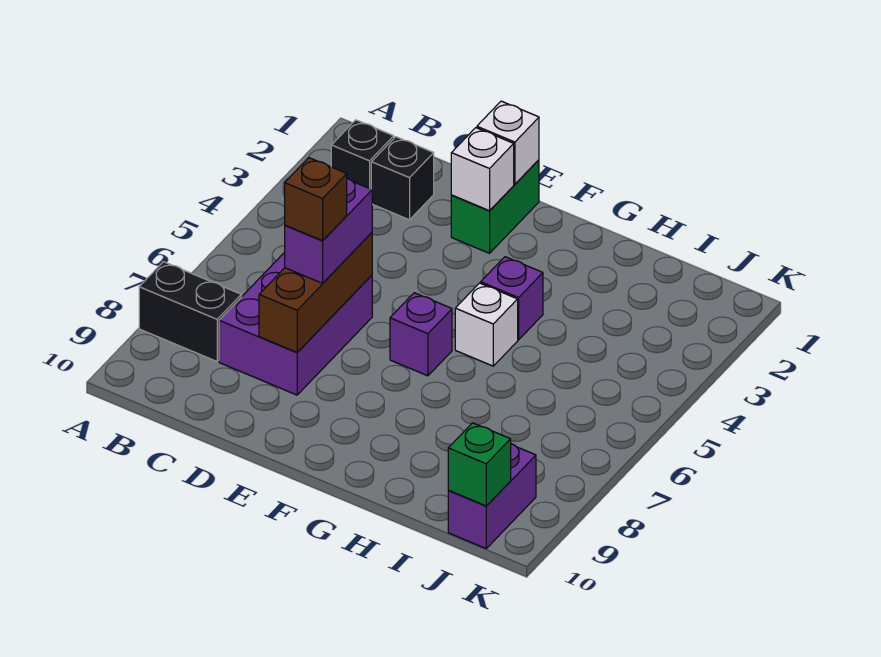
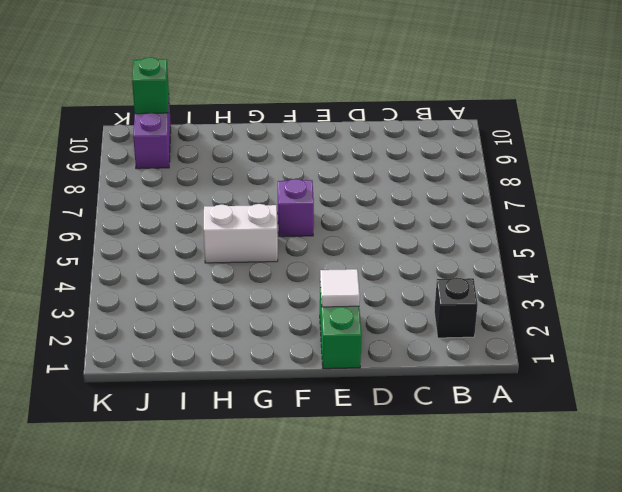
white 1x1 tile [320,269,360,307] -> white 1x1 brick [451,128,514,211]
white 1x2 brick [204,204,278,263] -> white 1x1 brick [455,283,518,366]
none -> black 1x2 brick [139,262,241,361]
none -> black 1x1 brick [371,137,434,220]
none -> purple 2x3 brick [219,252,372,395]

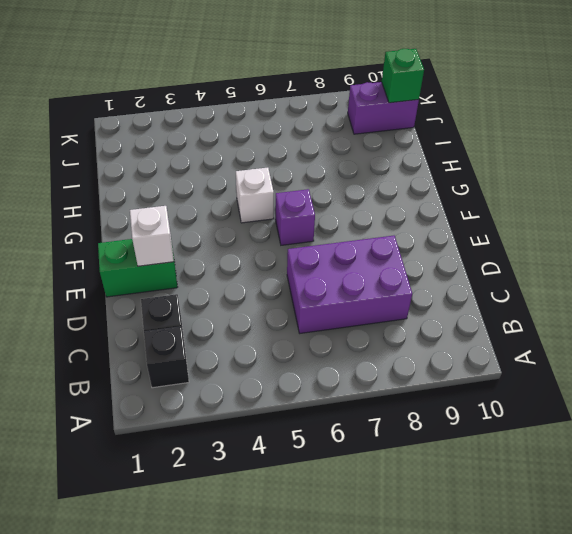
none -> black 1x2 brick [139,262,241,361]
none -> purple 1x1 brick [481,257,543,340]
none -> brown 1x3 brick [259,233,372,352]

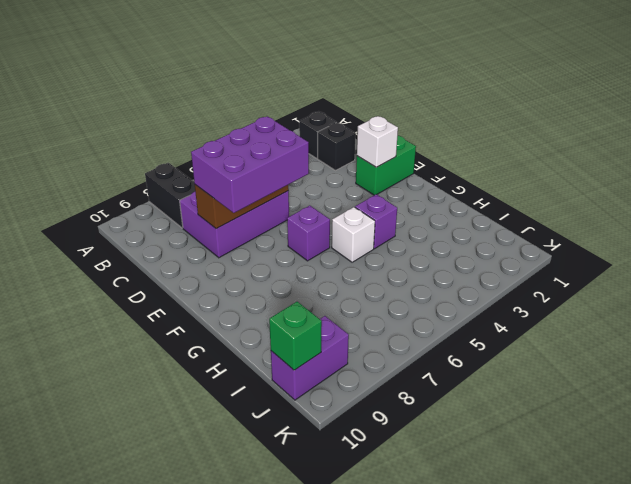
purple 2x3 brick [191,116,309,213] -> purple 1x2 brick [285,179,372,283]
none -> white 1x1 brick [477,101,539,184]
none -> brown 1x1 brick [285,158,347,241]

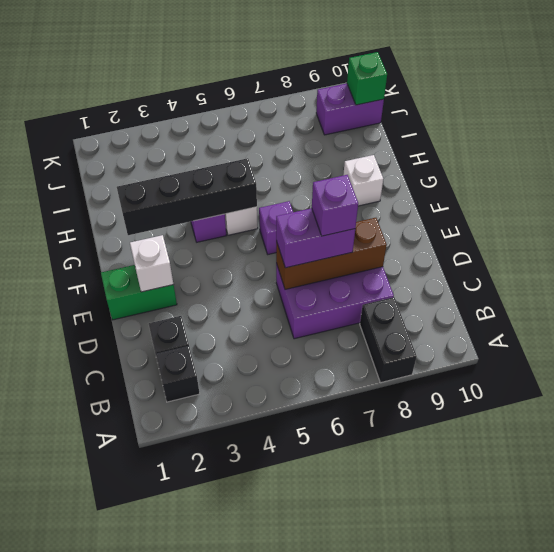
purple 1x1 brick [312,175,358,236] -> brown 1x1 brick [285,158,347,241]
black 1x4 brick [117,158,257,235] -> none
white 1x1 brick [343,155,383,206] -> white 1x1 brick moved to [477,101,539,184]

